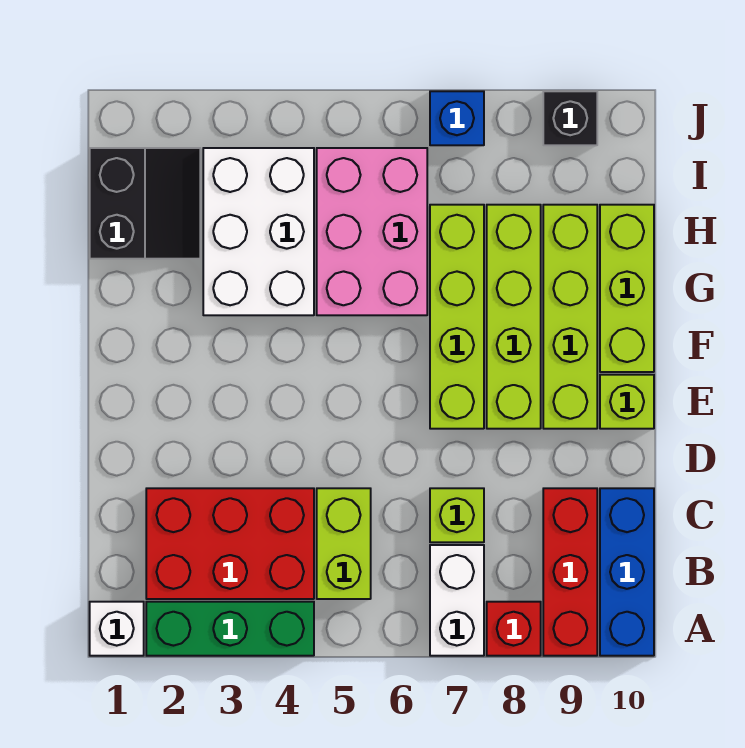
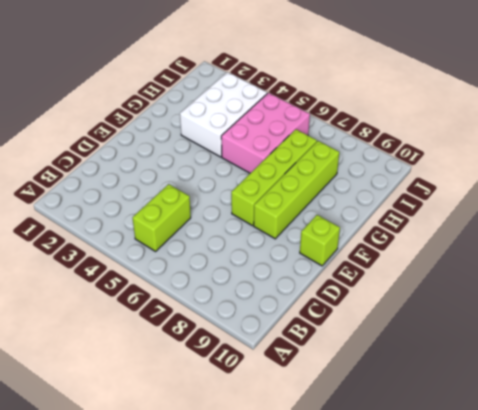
none -> white 1x1 brick [90,602,144,656]
none -> green 1x3 brick [146,602,314,656]
none -> white 1x2 brick [430,545,484,656]

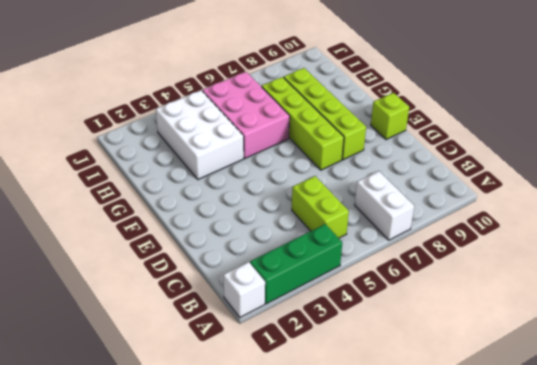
none -> red 1x1 brick [487,602,541,656]
none -> red 1x3 brick [543,488,597,656]
none -> blue 1x3 brick [600,488,654,656]

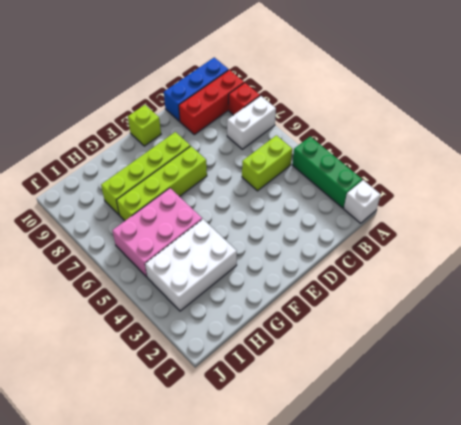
none -> red 2x3 brick [146,488,314,599]
none -> lime 1x1 brick [430,488,484,542]
none -> lime 1x4 brick [543,205,597,429]

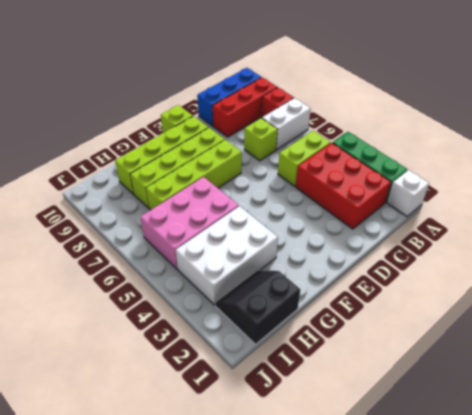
none -> lime 1x3 brick [600,205,654,372]
none -> blue 1x1 brick [430,91,484,145]
none -> black 1x1 brick [543,91,597,145]

